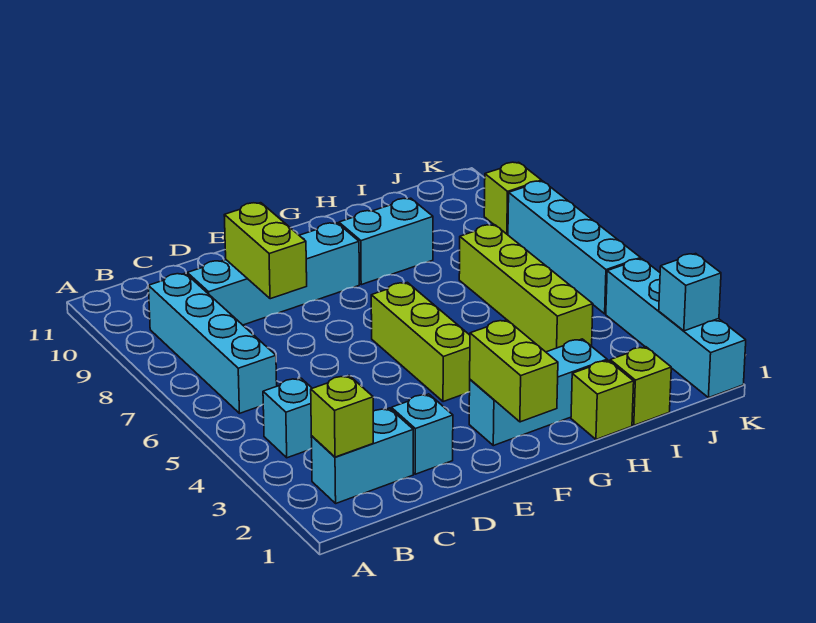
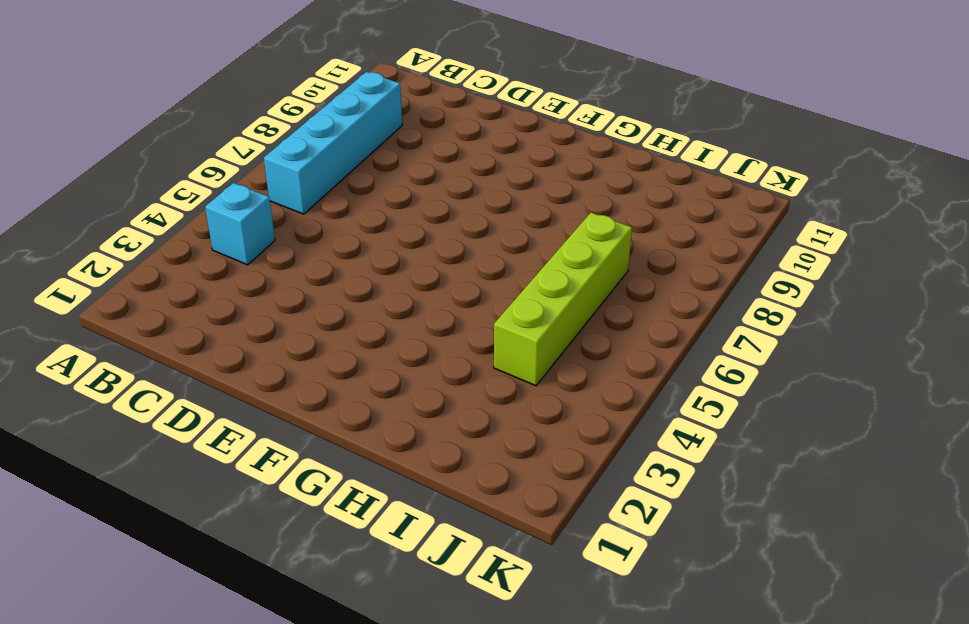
none -> cyan 1x2 brick [311,408,413,503]
none -> cyan 1x4 brick [187,223,359,325]
none -> cyan 1x1 brick [391,394,453,474]

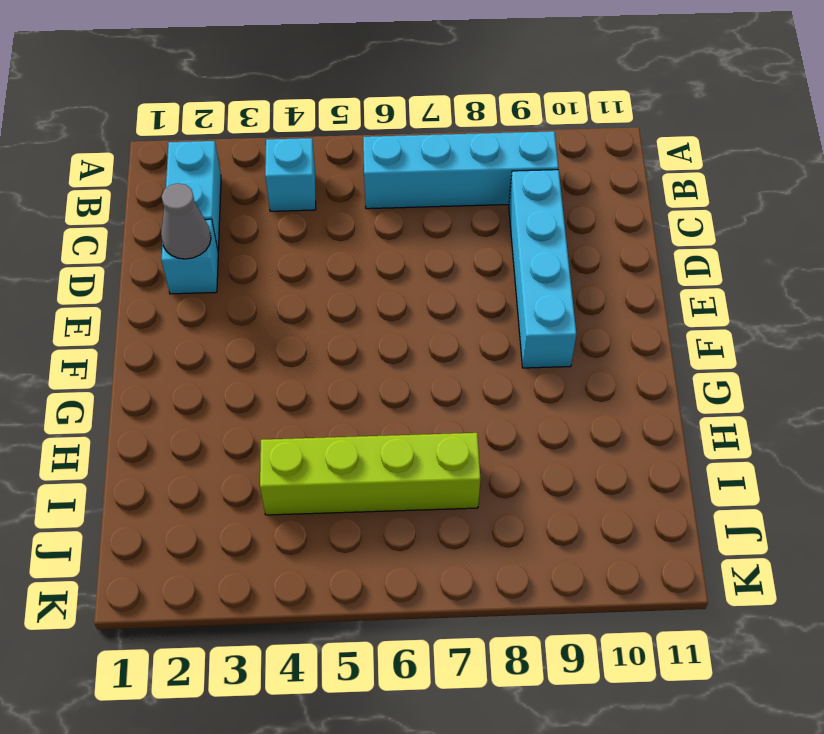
grey 1x1 cone [161,183,211,259] -> none
none -> cyan 1x3 brick [469,339,607,446]
none -> lime 1x3 brick [371,282,470,402]
none -> cyan 1x2 brick [339,198,433,285]

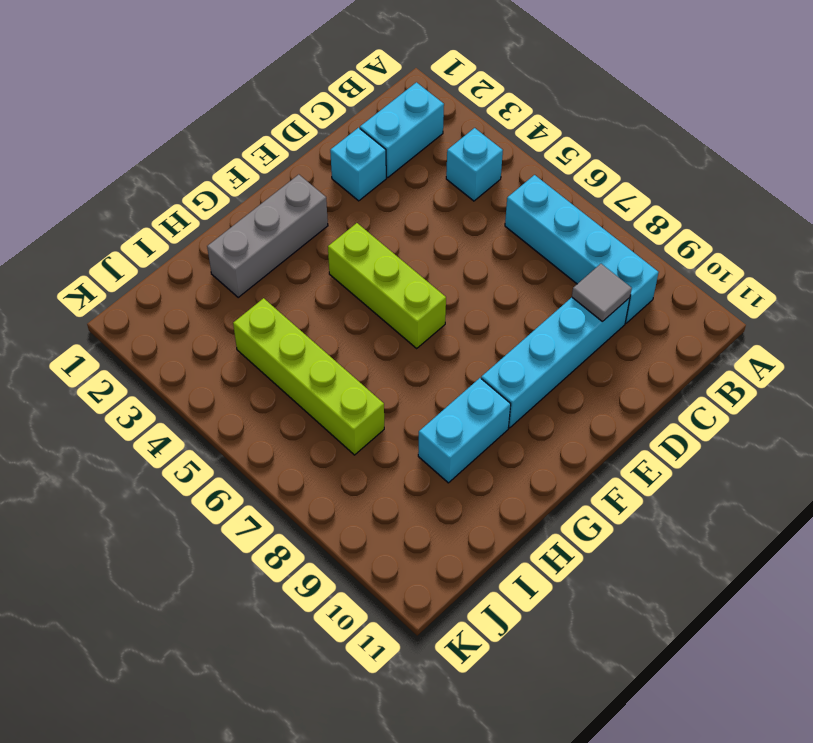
grey 1x1 tile [572,264,632,321] -> none
grey 1x3 brick [207,175,328,297] -> cyan 1x3 brick [469,339,607,446]
none -> lime 1x1 brick [571,360,634,439]
none -> lime 1x1 brick [610,347,671,425]
none -> cyan 1x4 brick [606,259,746,398]

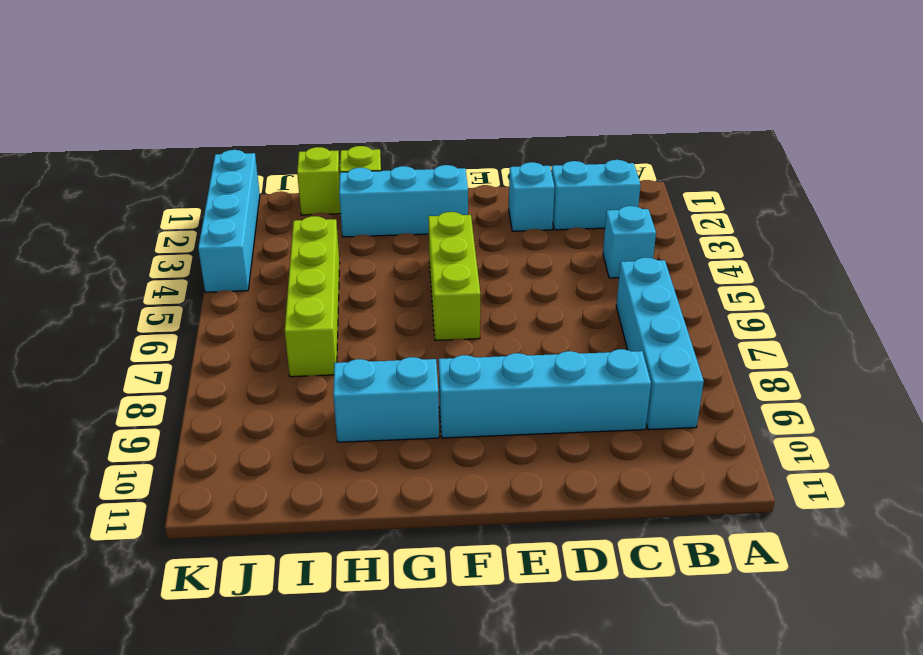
none -> cyan 1x4 brick [508,181,641,314]
none -> lime 1x1 brick [484,162,542,235]
none -> lime 1x1 brick [311,376,373,457]

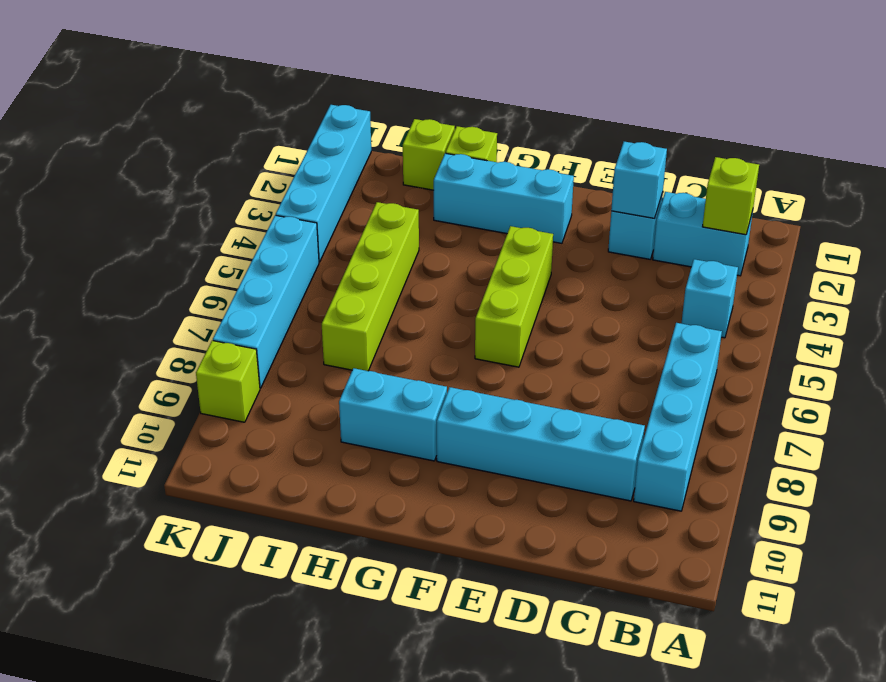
cyan 1x1 brick [611,142,667,219] -> cyan 1x1 brick moved to [659,254,721,331]
none -> lime 1x2 brick [224,203,307,299]
none -> lime 1x2 brick [470,320,558,422]

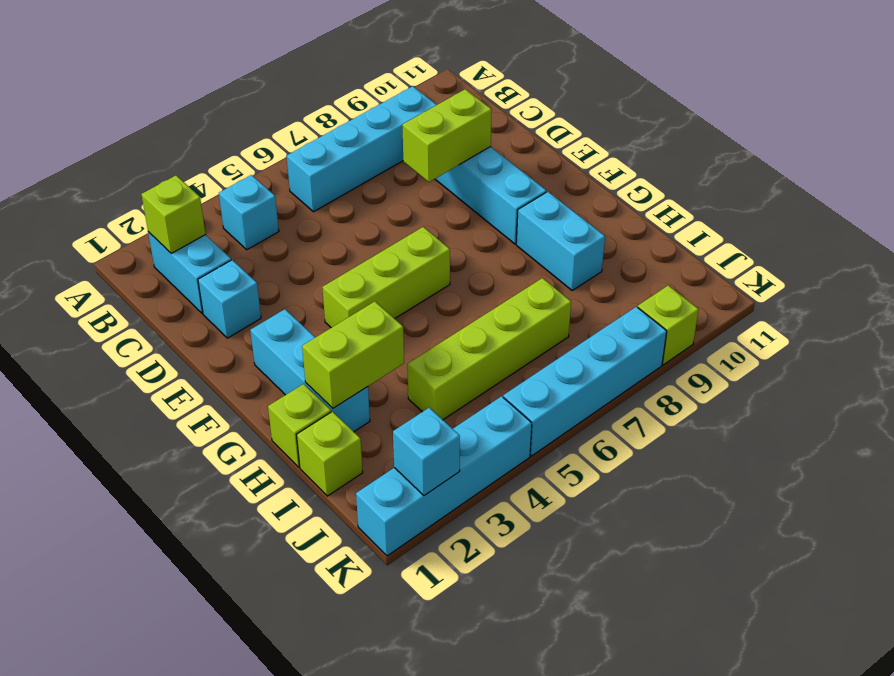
lime 1x2 brick [302,301,404,408] -> lime 1x2 brick moved to [470,320,558,422]

